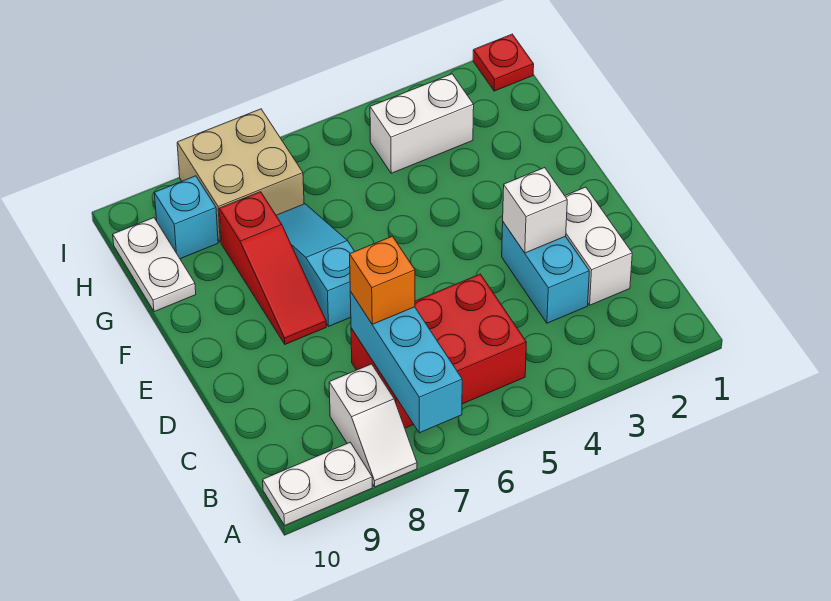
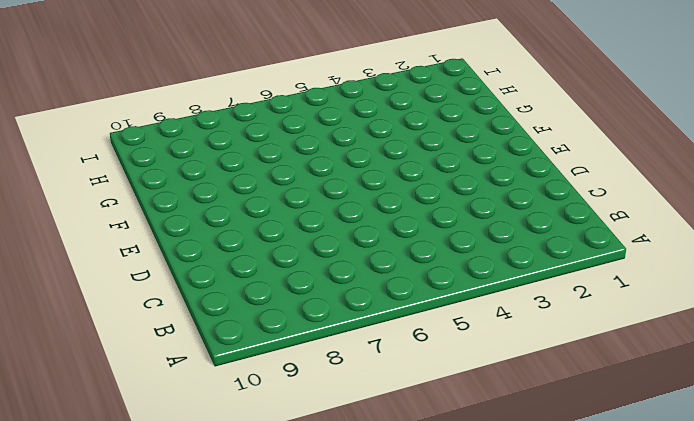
none -> white 1x2 slope [329,364,417,487]
none -> white 1x2 plate [263,443,372,525]
none -> red 2x3 brick [351,274,527,428]

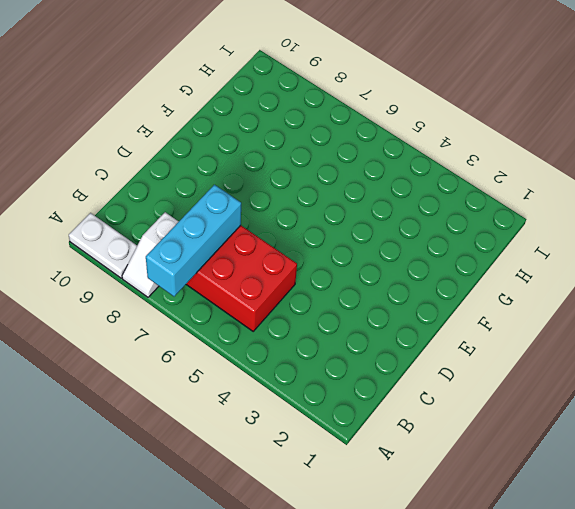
none -> white 1x2 brick [565,187,632,305]
none -> cyan 1x2 brick [502,222,589,323]
none -> cyan 1x3 slope [276,204,355,326]

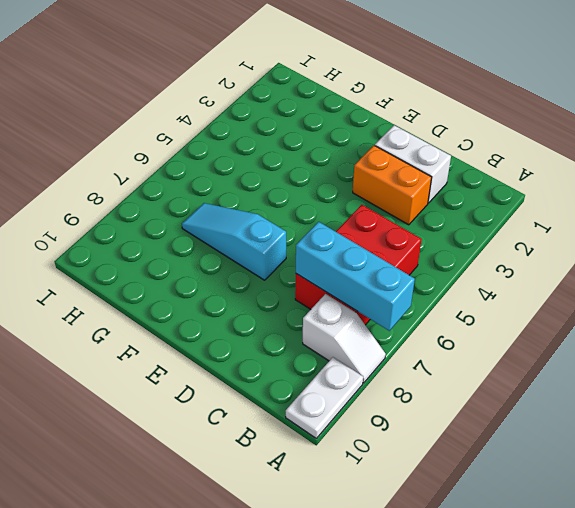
orange 1x2 brick [353,145,432,225] -> cyan 1x2 brick [502,222,589,323]
none -> red 1x3 slope [219,192,326,344]
none -> white 1x2 plate [113,218,196,312]
none -> white 1x2 brick [370,74,474,173]

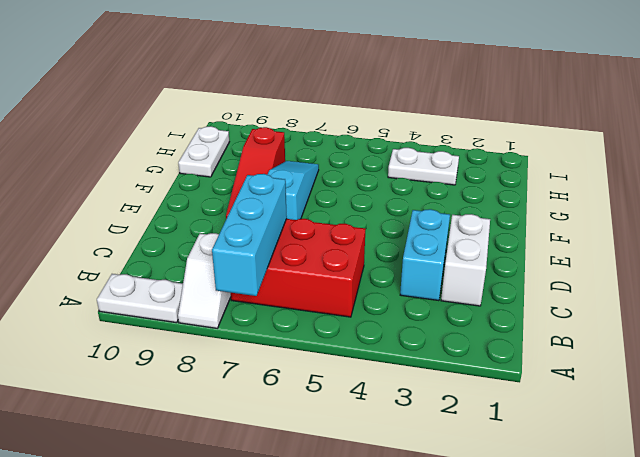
white 1x2 plate [388,148,459,185] -> white 1x2 brick [370,74,474,173]
none -> tan 2x2 brick [177,109,304,242]
none -> cyan 1x1 brick [154,176,218,259]
none -> red 1x1 plate [473,34,534,91]

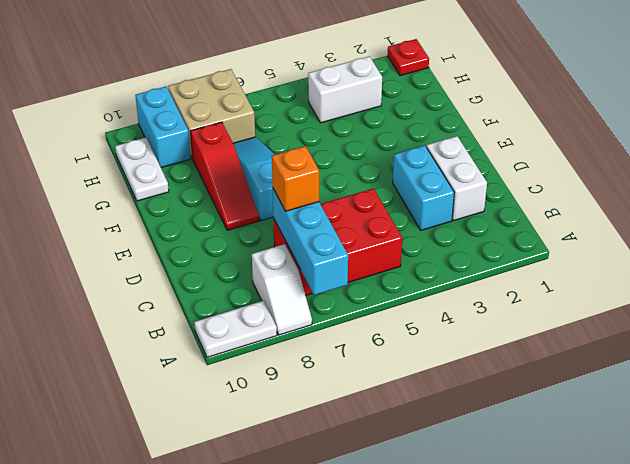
cyan 1x2 brick [136,86,191,168] -> cyan 1x1 brick [154,176,218,259]
none -> white 1x1 brick [503,168,567,253]

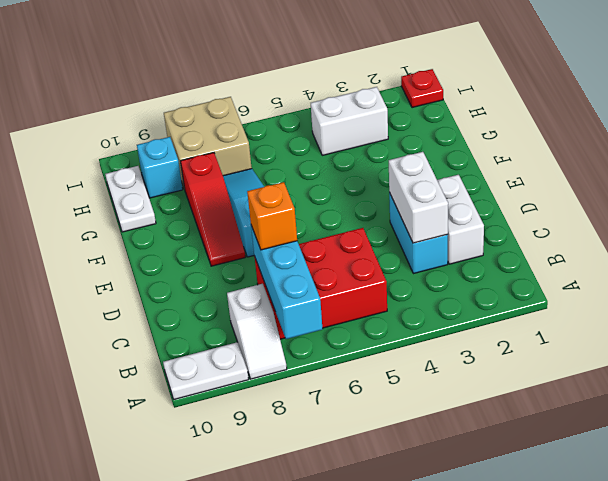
white 1x2 brick [389,152,448,243] -> white 1x1 brick [503,168,567,253]

